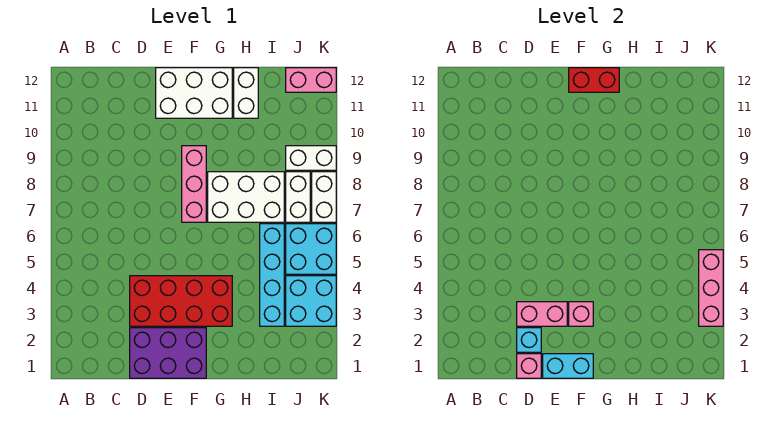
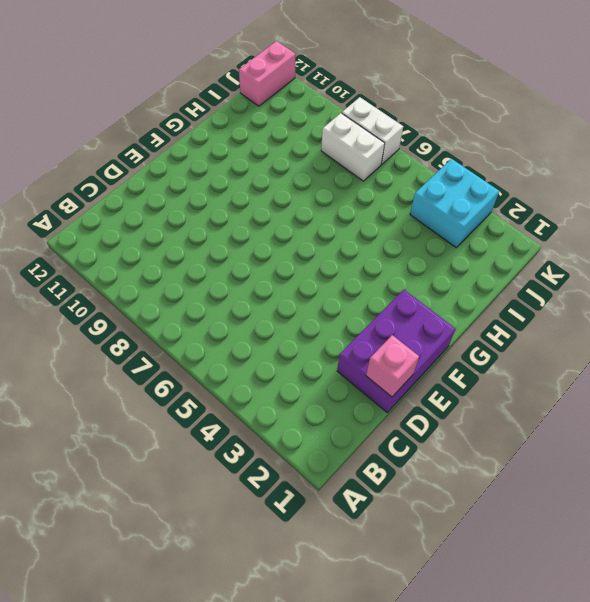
none -> red 2x4 brick [130,276,232,326]
none -> white 2x3 brick [156,68,232,118]
none -> pink 1x3 brick [182,146,206,222]

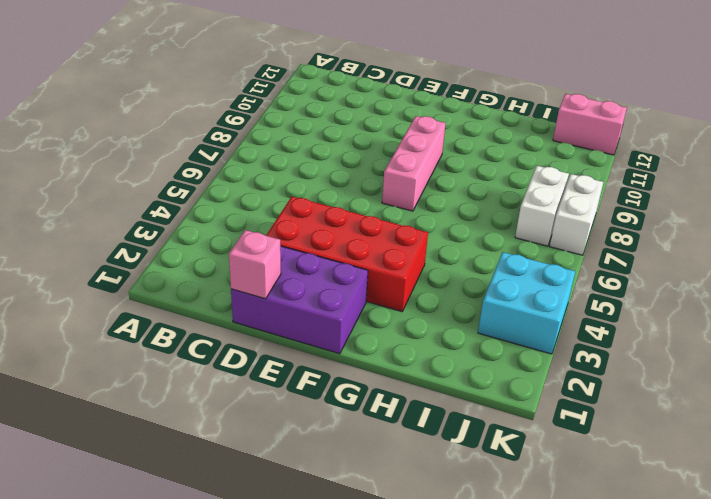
none -> white 2x3 brick [156,68,232,118]
none -> white 2x3 brick [208,172,284,222]
none -> white 1x2 brick [234,68,258,118]

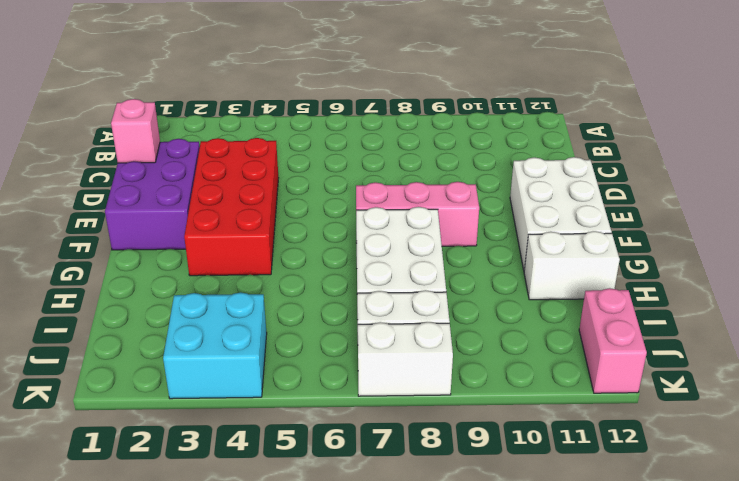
none -> cyan 1x4 brick [260,224,284,326]
none -> cyan 2x2 brick [286,224,336,274]
none -> white 1x2 brick [286,146,336,170]

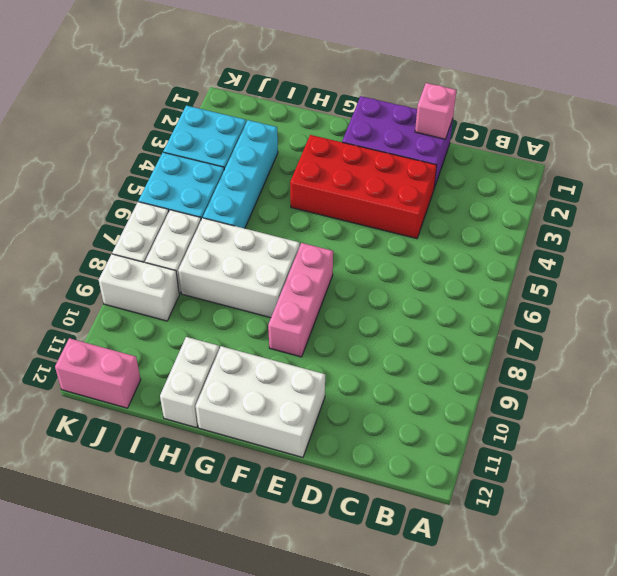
none -> cyan 1x1 brick [517,328,541,352]
none -> pink 1x2 brick [517,302,567,326]
none -> cyan 1x2 brick [543,354,593,378]

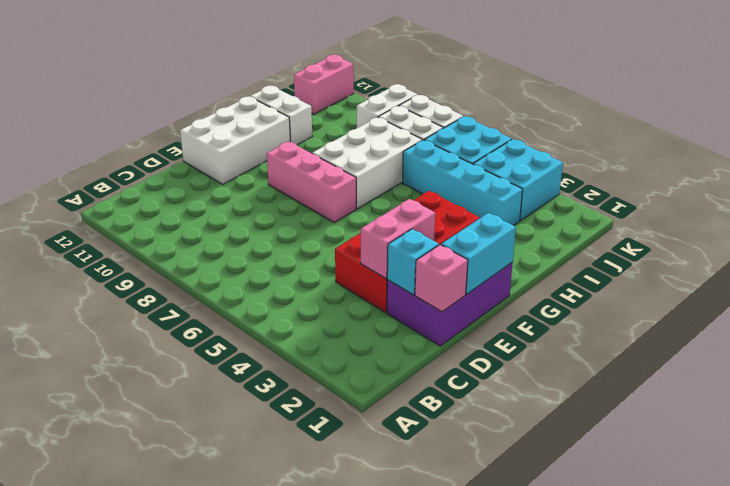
none -> pink 1x1 brick [569,302,593,326]
none -> red 1x2 brick [569,68,619,92]
none -> pink 1x3 brick [699,250,723,326]

